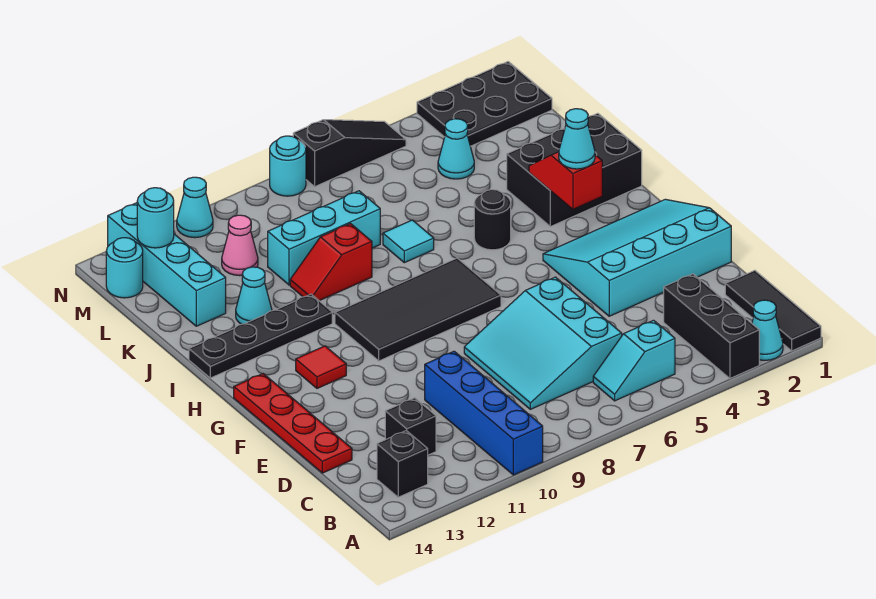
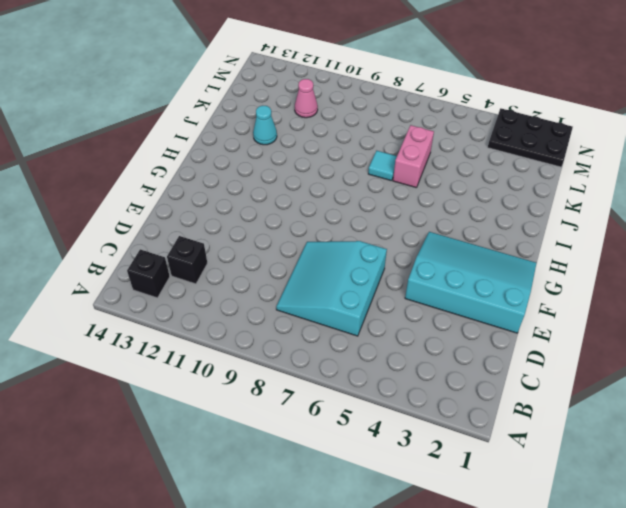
pink 1x2 brick [393,125,434,188] -> none
none -> black 1x3 tile [725,270,821,351]
none -> cyan 1x1 cone [752,300,783,360]
none -> black 1x3 brick [664,274,759,378]
none -> blue 1x4 brick [425,351,543,475]

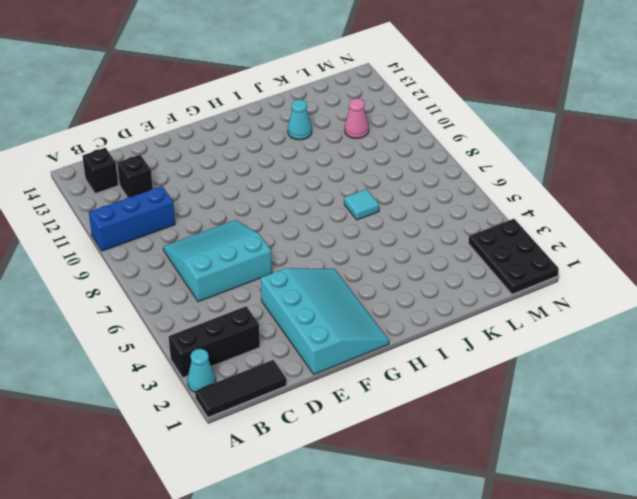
blue 1x3 brick [89,186,175,251] -> blue 1x4 brick [425,351,543,475]
none -> cyan 1x2 slope [593,320,675,401]
none -> red 1x4 plate [234,374,352,473]
none -> black 2x4 tile [335,258,501,361]
none -> red 1x1 tile [296,346,346,388]

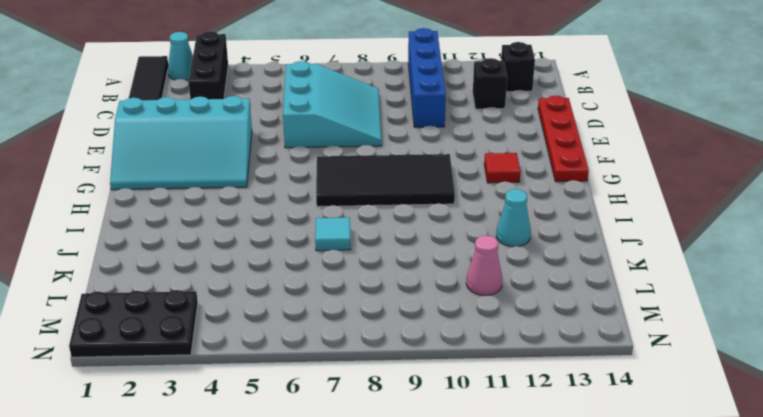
none -> cyan 1x2 slope [593,320,675,401]
none -> black 2x3 brick [507,113,642,227]
none -> black 1x1 round brick [474,190,511,250]
none -> black 1x4 plate [189,294,332,378]

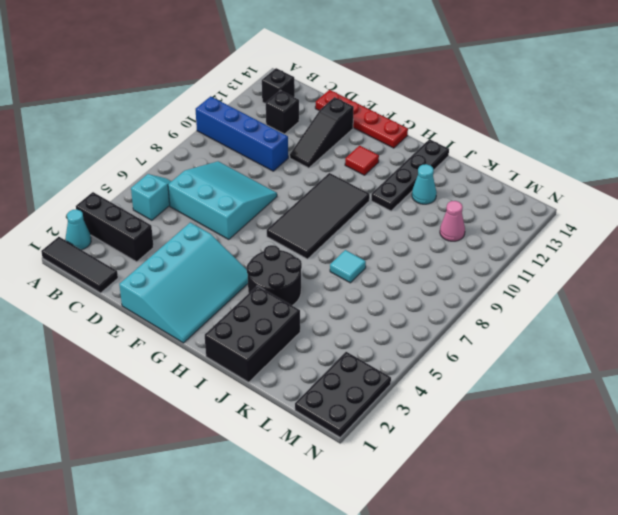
black 1x3 slope [290,97,354,168] -> black 1x3 slope moved to [293,120,406,187]
black 2x2 round brick [247,245,302,306] -> black 1x1 round brick [474,190,511,250]
none -> red 1x2 slope [290,224,372,301]
none -> cyan 1x3 brick [268,191,380,285]
none -> cyan 1x4 brick [108,203,226,326]
none -> cyan 1x1 cone [438,119,474,179]

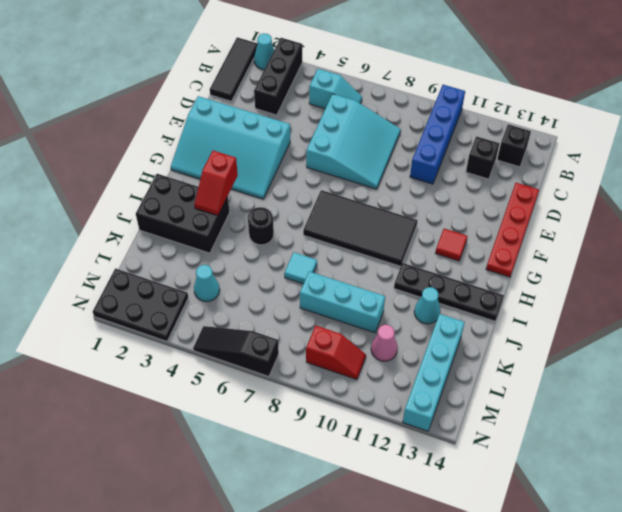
red 1x2 slope [306,326,366,379] -> red 1x2 slope moved to [290,224,372,301]
none -> cyan 1x1 round brick [106,238,143,298]
none -> cyan 1x1 round brick [270,136,306,196]
none -> cyan 1x1 cone [177,177,213,238]
none -> cyan 1x1 round brick [137,188,174,248]

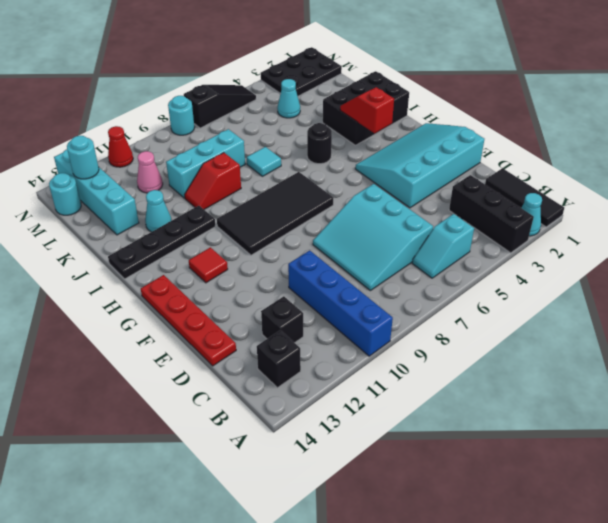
red 1x1 cone [108,126,133,167] -> cyan 1x1 cone [177,177,213,238]
none -> cyan 1x1 cone [559,109,595,169]

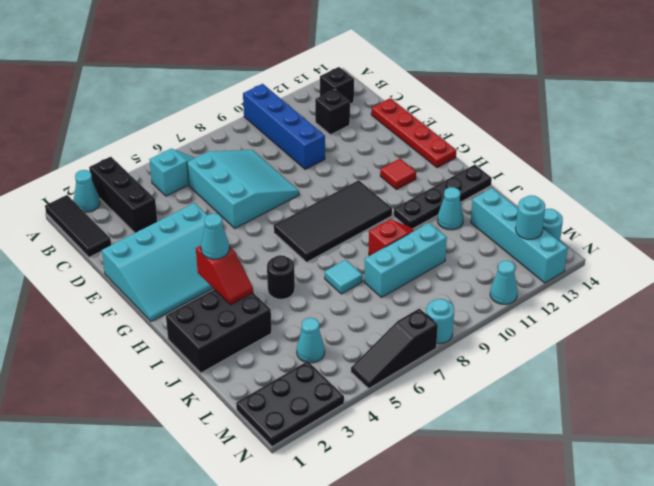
none -> pink 1x1 cone [222,215,258,276]

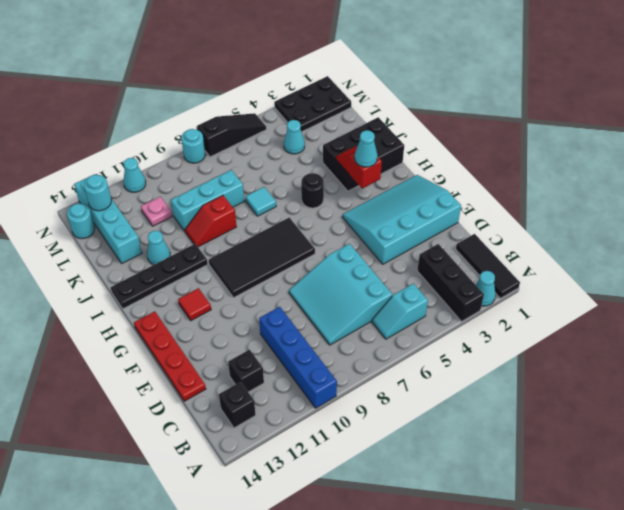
pink 1x1 plate [141,197,172,226] -> pink 1x1 cone [222,215,258,276]

